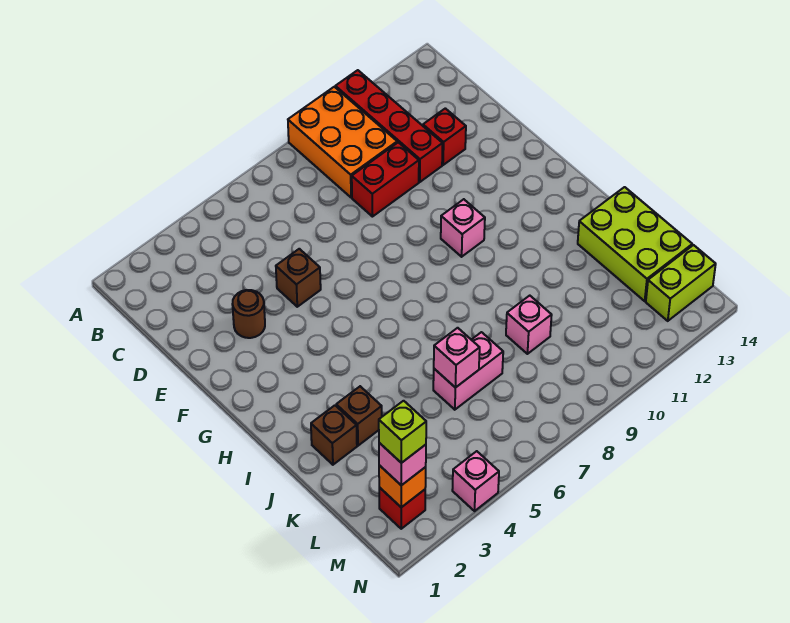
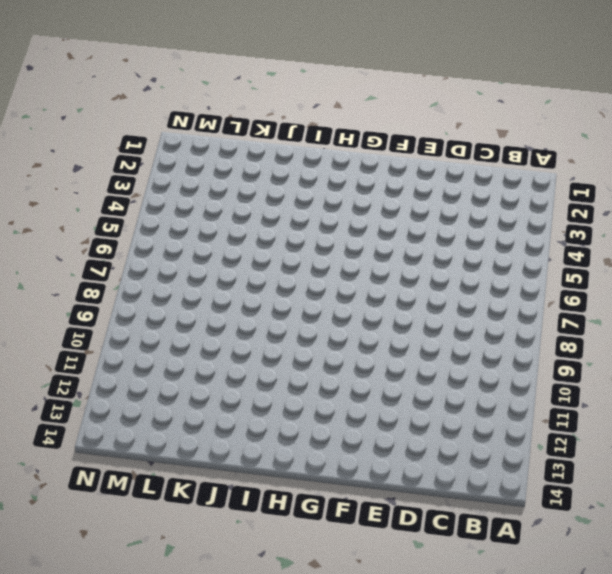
none -> orange 2x3 brick [288,87,397,198]
none -> red 1x4 brick [335,70,443,182]
none -> red 1x2 brick [352,142,419,217]

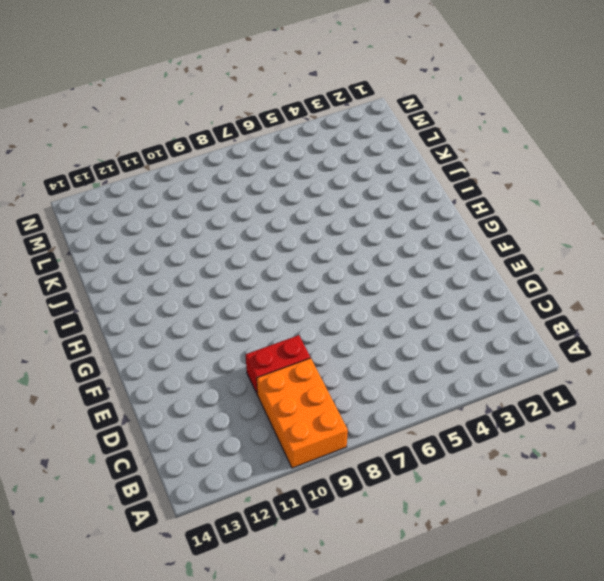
none -> red 1x4 brick [335,70,443,182]
none -> red 1x1 brick [423,108,466,165]
none -> brown 1x1 round brick [232,290,265,338]

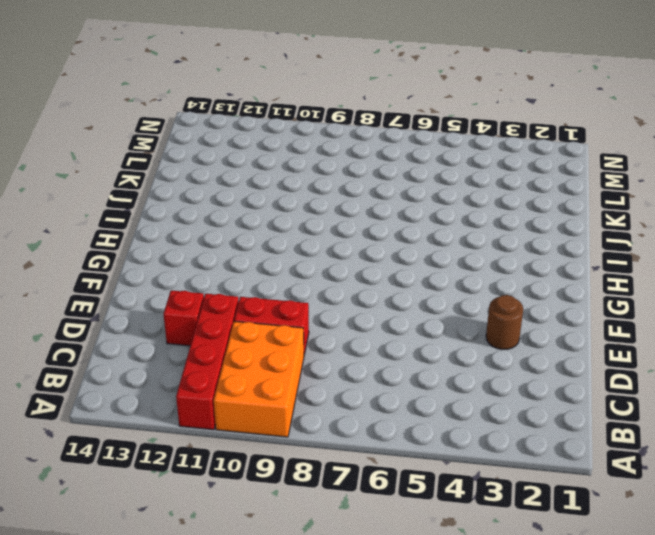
none -> brown 1x1 brick [276,249,321,307]
none -> pink 1x1 brick [441,199,485,257]
none -> brown 1x1 brick [311,405,357,465]

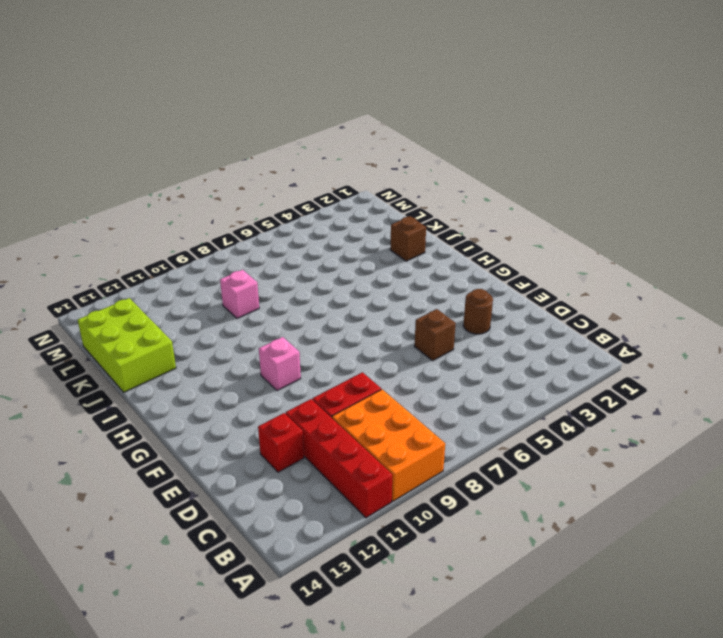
none -> brown 1x1 brick [336,386,382,446]
none -> pink 1x2 brick [433,332,503,410]
none -> red 1x1 brick [379,487,425,529]

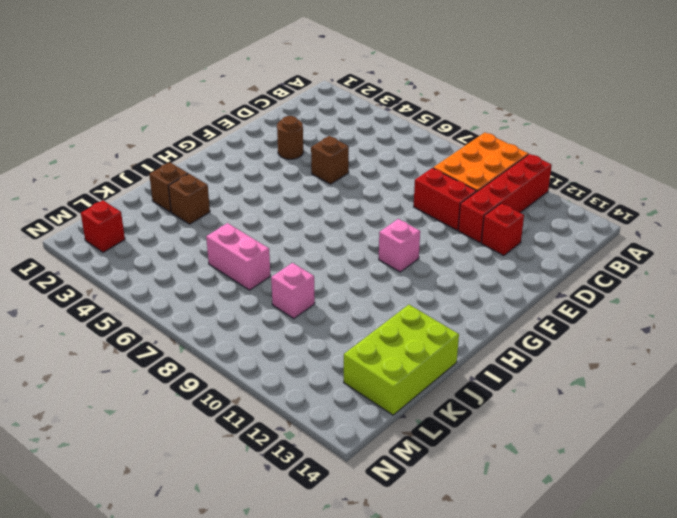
none -> lime 1x2 brick [646,245,716,321]
none -> pink 1x1 brick [452,451,499,511]
none -> pink 1x1 brick [434,328,480,388]

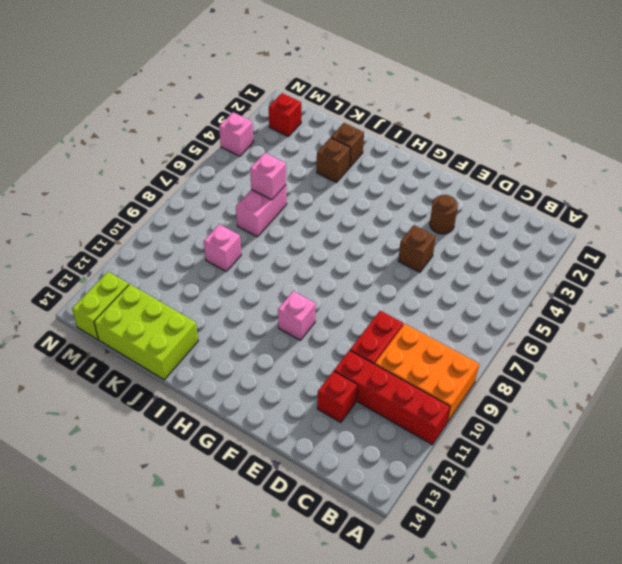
none -> orange 1x1 brick [379,465,426,507]
none -> pink 1x1 brick [379,443,426,485]
none -> lime 1x1 brick [379,401,426,463]

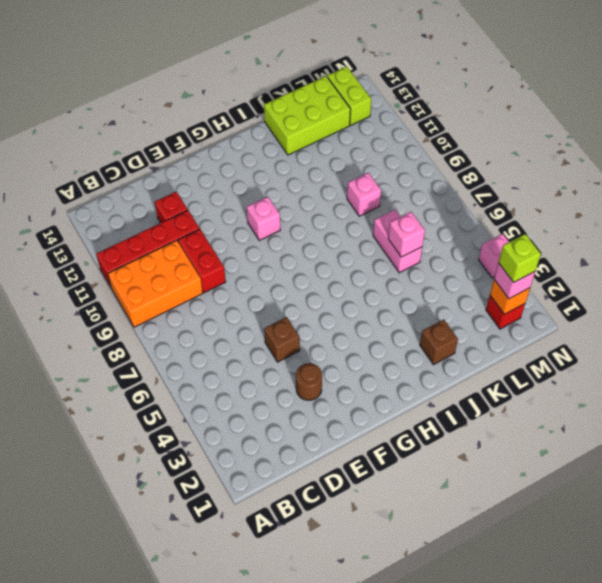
none -> brown 1x1 brick [336,386,382,446]

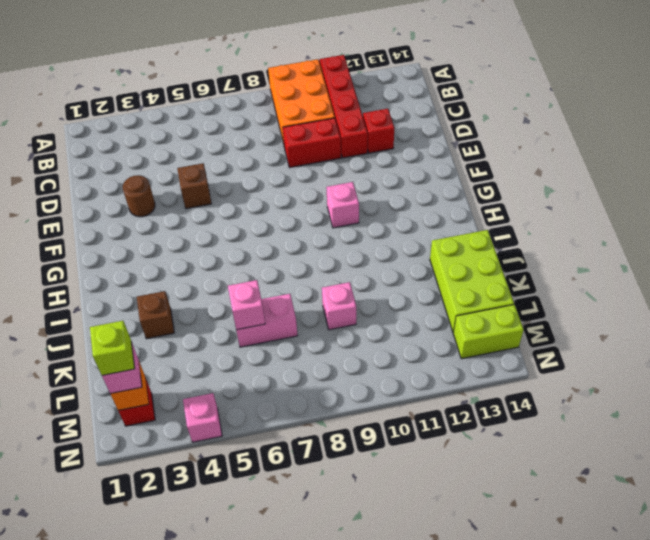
none -> brown 1x1 brick [311,405,357,465]

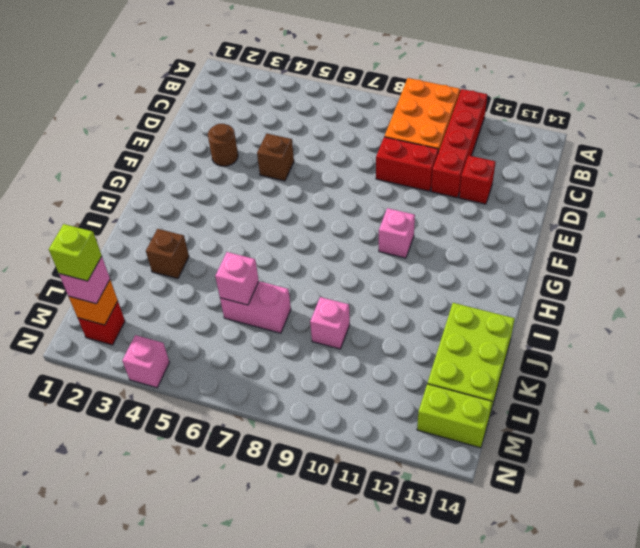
none -> brown 1x1 brick [311,405,357,465]

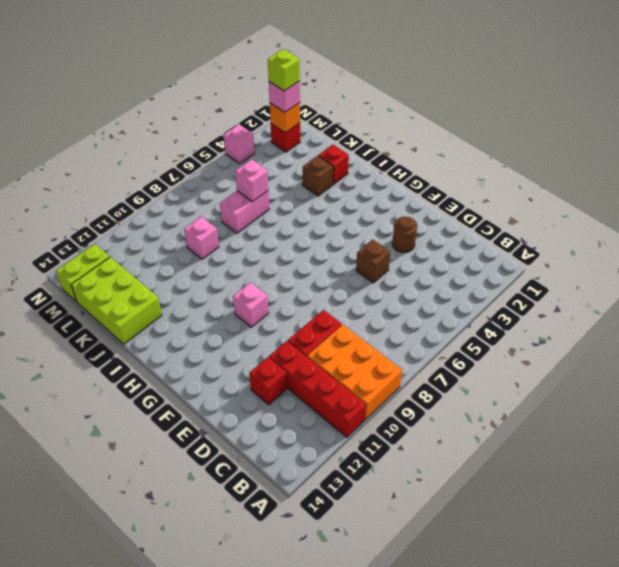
red 1x1 brick [318,145,349,184] -> brown 1x1 brick [311,405,357,465]

